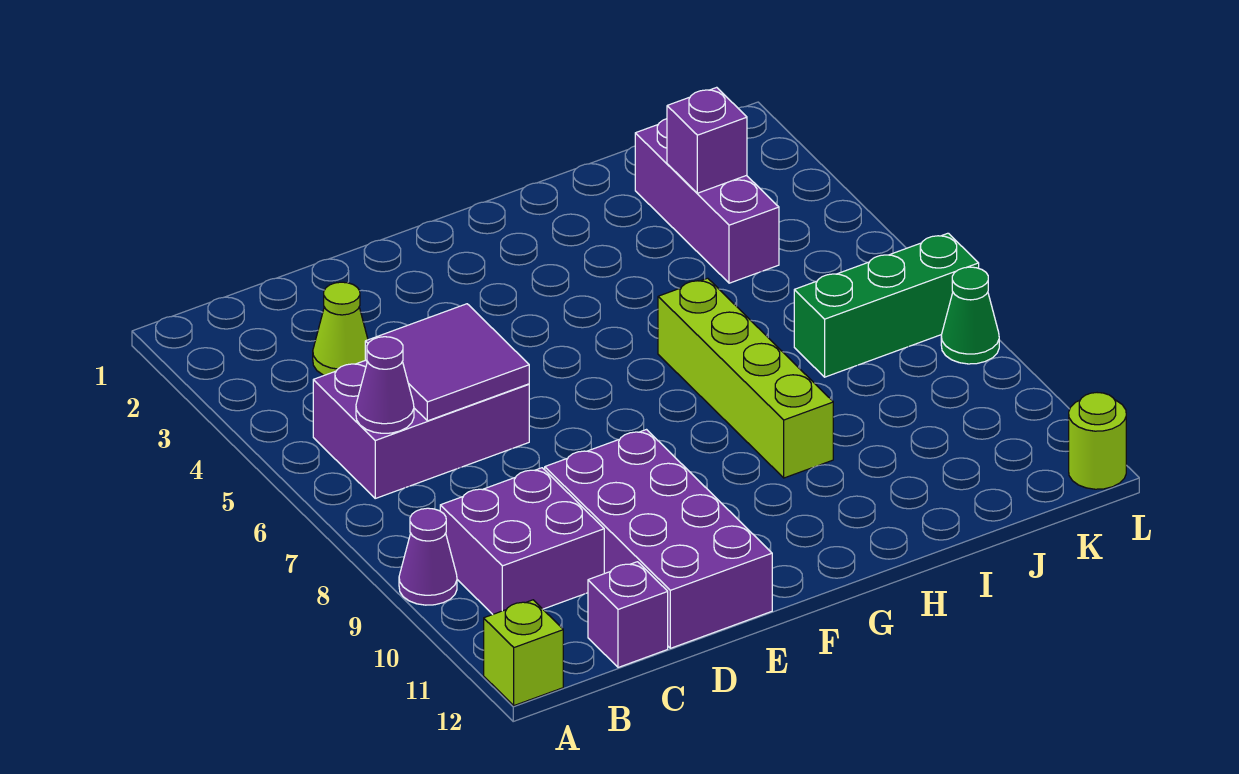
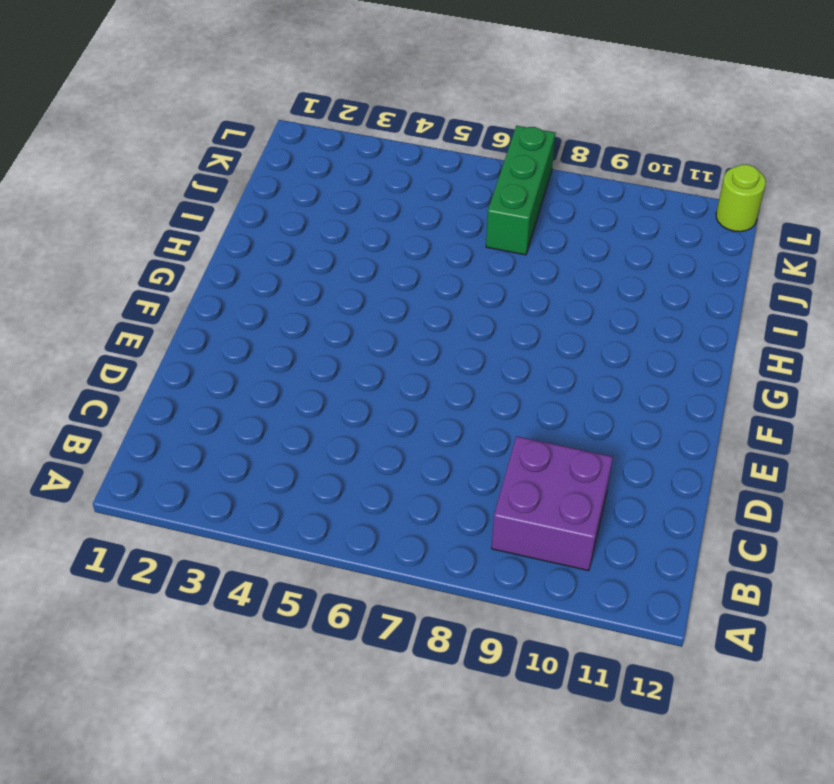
none -> purple 1x1 cone [399,508,457,605]
none -> lime 1x1 brick [484,600,563,706]
none -> purple 2x3 brick [313,360,529,498]

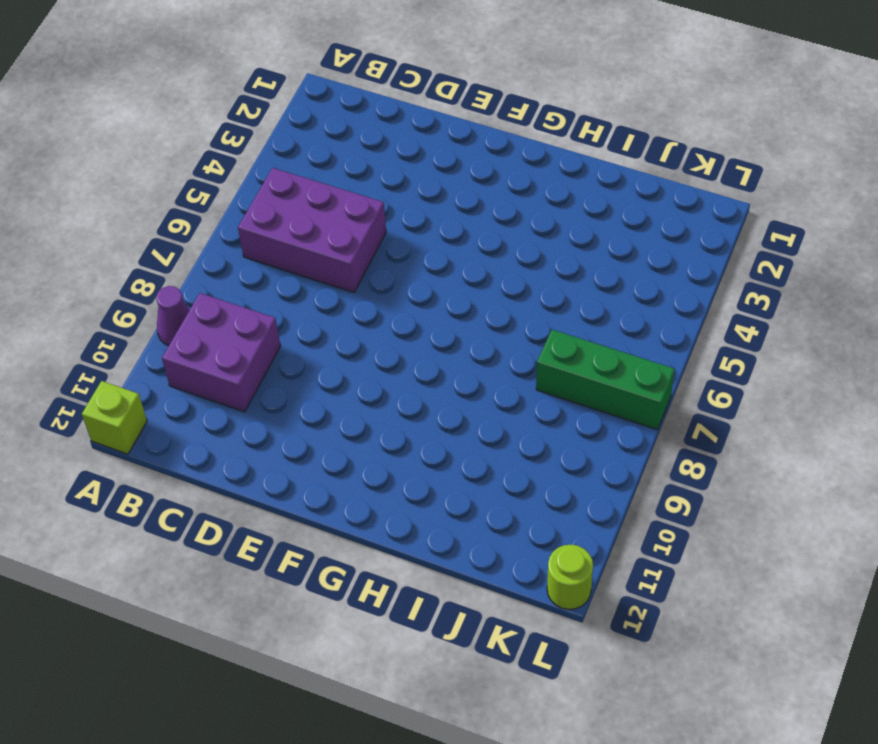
none -> lime 1x1 cone [313,282,368,375]
none -> purple 1x1 brick [588,562,668,667]
none -> purple 2x4 brick [545,430,772,648]

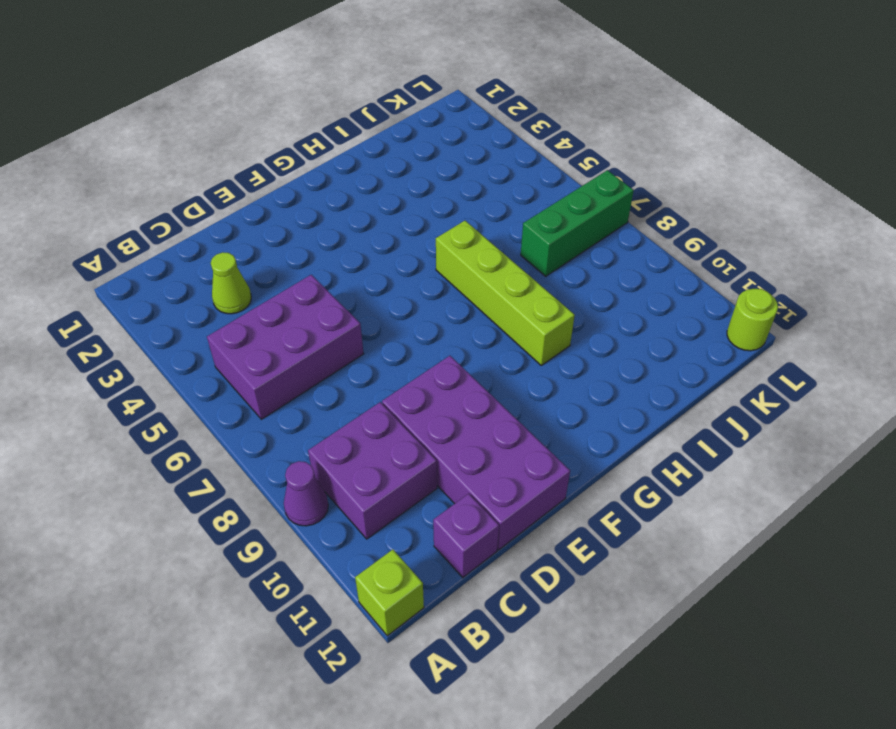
none -> purple 1x3 brick [635,119,779,283]
none -> green 1x1 cone [941,267,999,364]
none -> purple 1x1 cone [356,337,414,433]

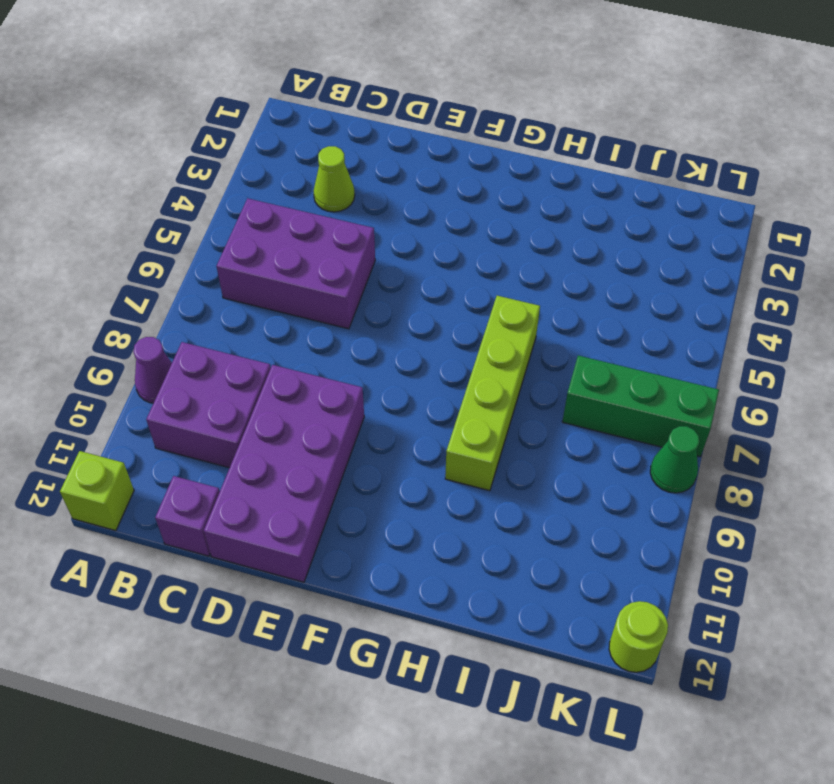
none -> purple 1x3 brick [635,119,779,283]
none -> purple 1x1 cone [356,337,414,433]
none -> purple 2x2 tile [365,304,529,421]

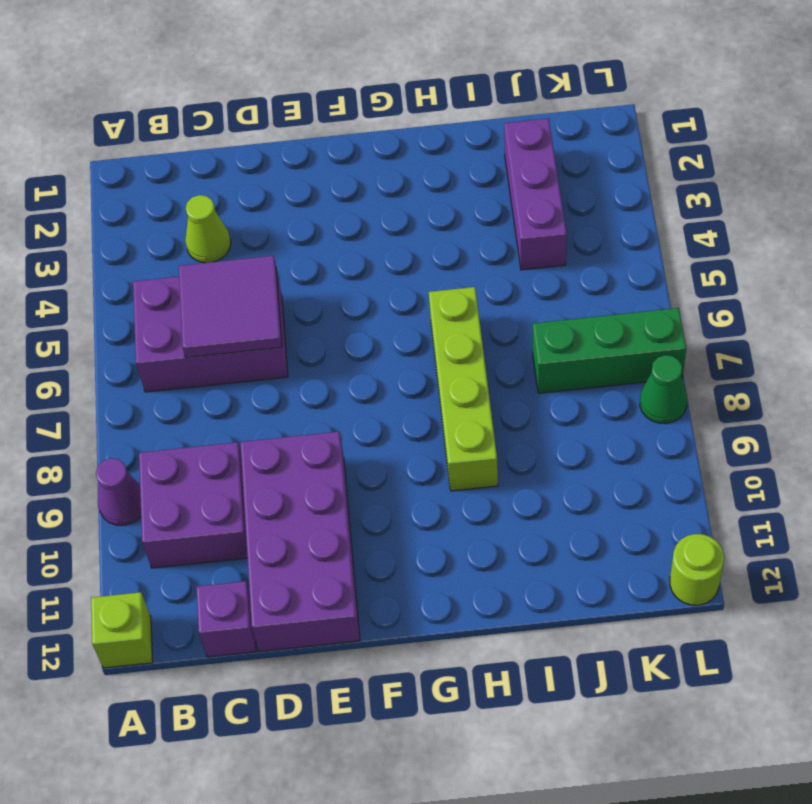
none -> purple 1x1 cone [356,337,414,433]
none -> purple 1x1 brick [667,87,747,193]

